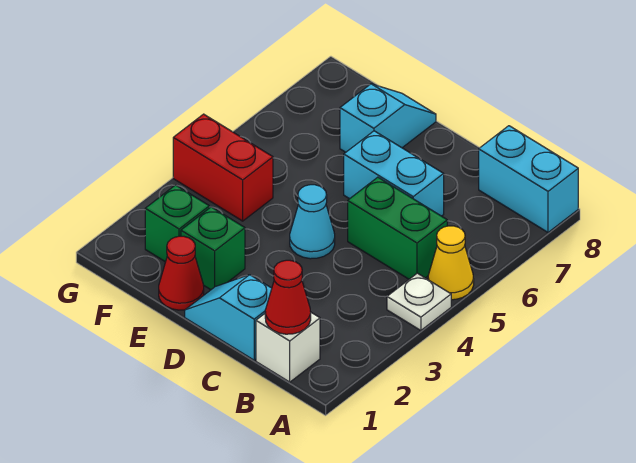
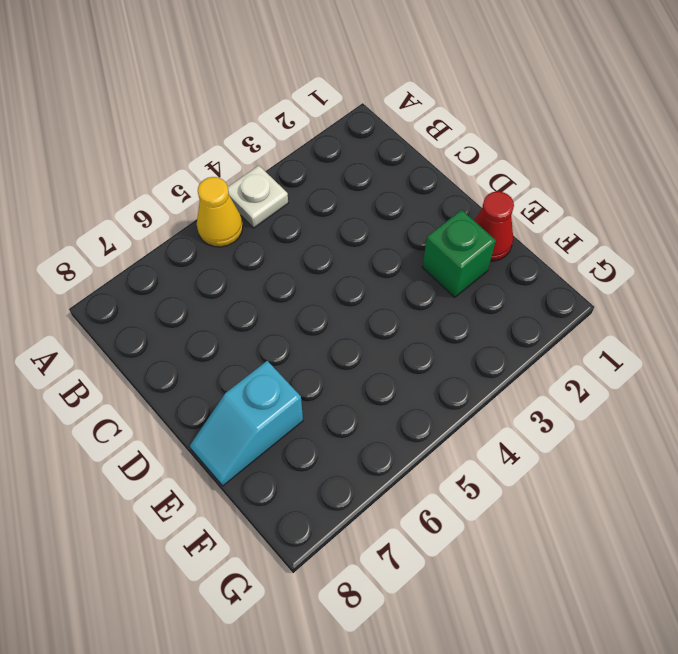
none -> cyan 1x2 brick [479,126,578,232]
none -> white 1x1 brick [256,313,320,382]
none -> green 1x2 brick [348,177,447,279]

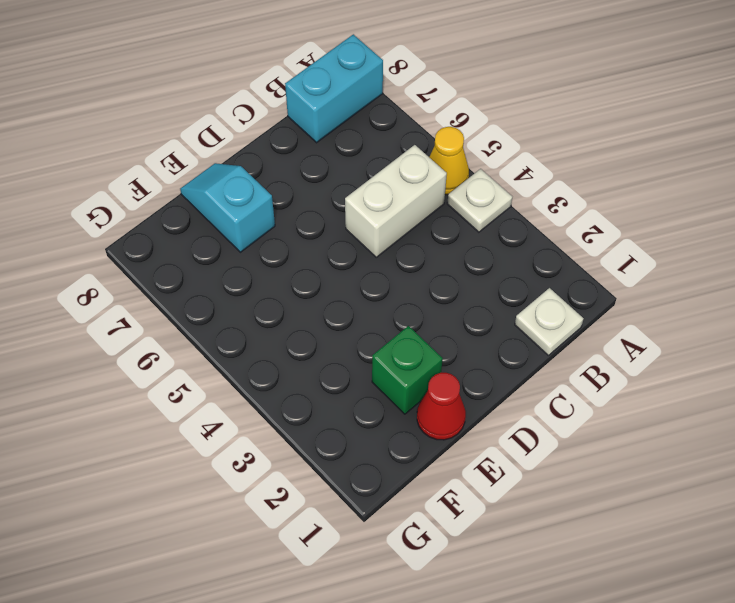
white 1x1 plate [515,288,583,355] -> white 1x1 brick [256,313,320,382]
white 1x2 brick [345,145,447,257] -> green 1x2 brick [348,177,447,279]
none -> cyan 1x2 slope [185,275,272,360]
none -> cyan 1x2 brick [344,131,444,216]
none -> cyan 1x1 cone [290,185,335,259]

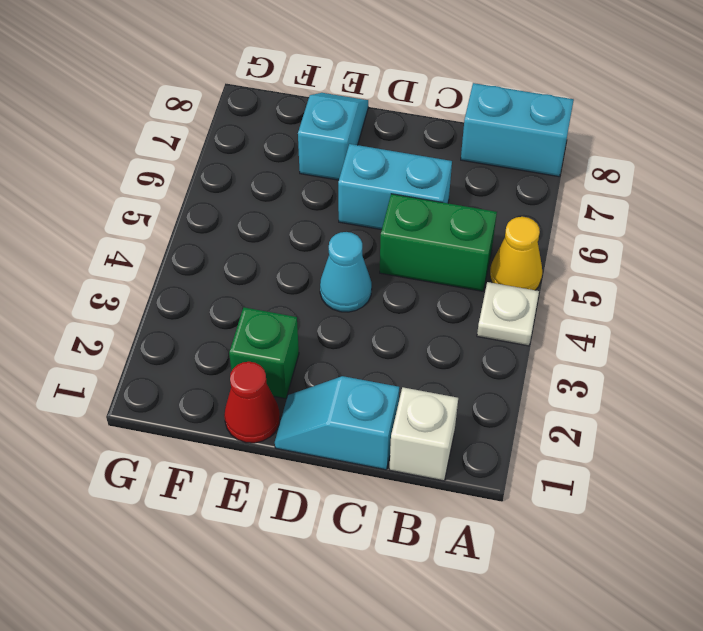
none -> green 1x1 brick [145,185,209,262]
none -> red 1x2 brick [173,114,273,221]
none -> red 1x1 cone [265,260,311,334]

